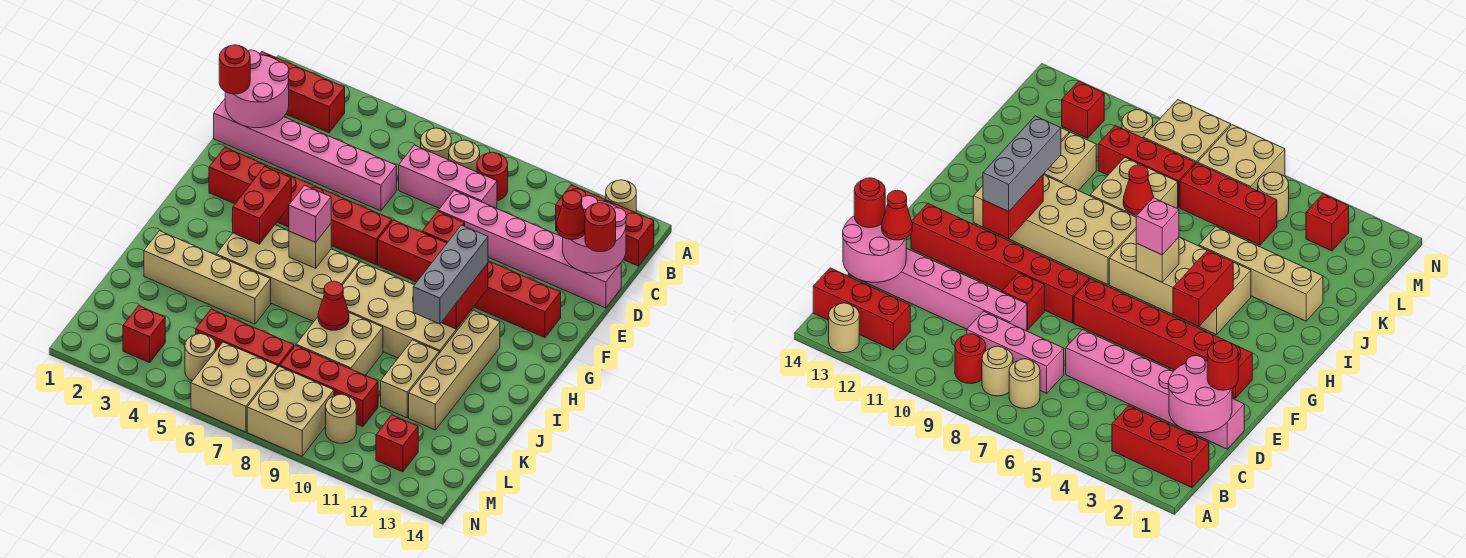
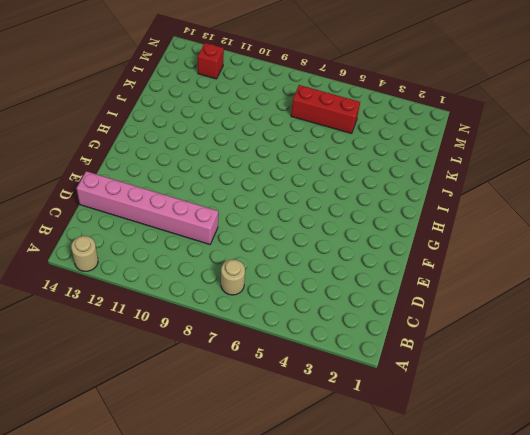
none -> red 1x3 brick [260,52,345,133]
none -> tan 1x1 round brick [449,140,480,172]
none -> red 1x1 round brick [477,152,508,201]
none -> red 1x3 brick [556,185,654,266]

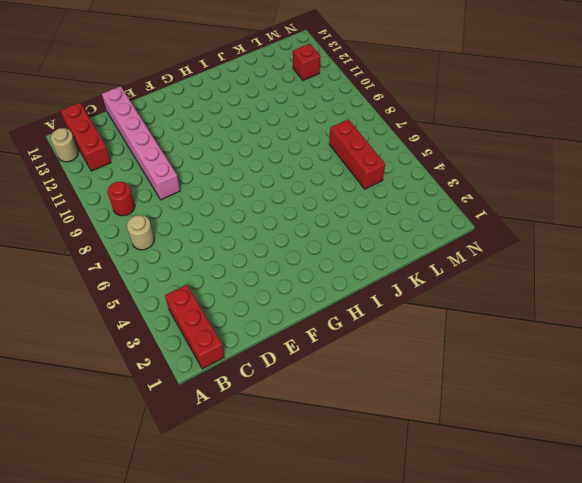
none -> tan 1x1 round brick [449,140,480,172]
none -> pink 1x3 brick [399,145,497,208]
none -> pink 1x6 brick [214,99,397,211]
none -> red 1x1 brick [422,211,465,243]

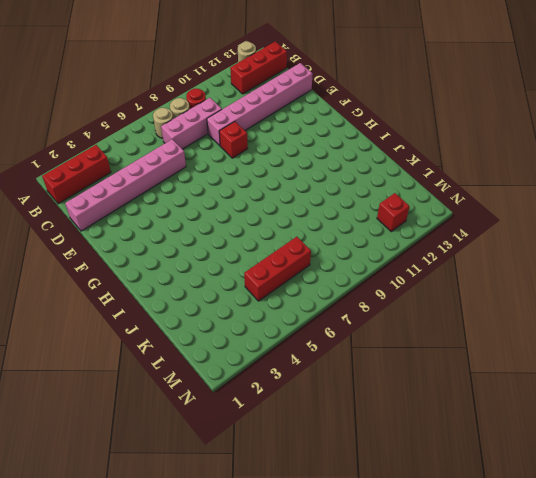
none -> red 1x6 brick [209,147,392,265]
none -> red 1x6 brick [378,220,561,338]
none -> tan 2x4 brick [216,225,359,322]
none -> tan 2x4 brick [342,262,472,358]

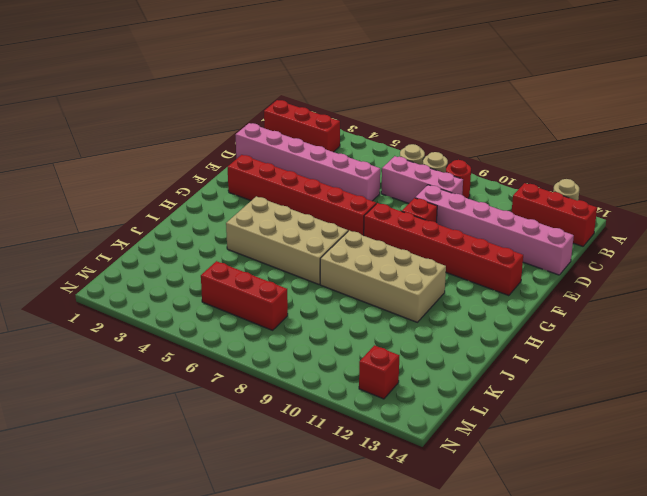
none -> tan 1x4 brick [409,310,500,430]
none -> tan 1x4 brick [144,231,271,324]
none -> tan 2x2 brick [296,313,383,375]
none -> tan 1x2 brick [381,340,439,418]

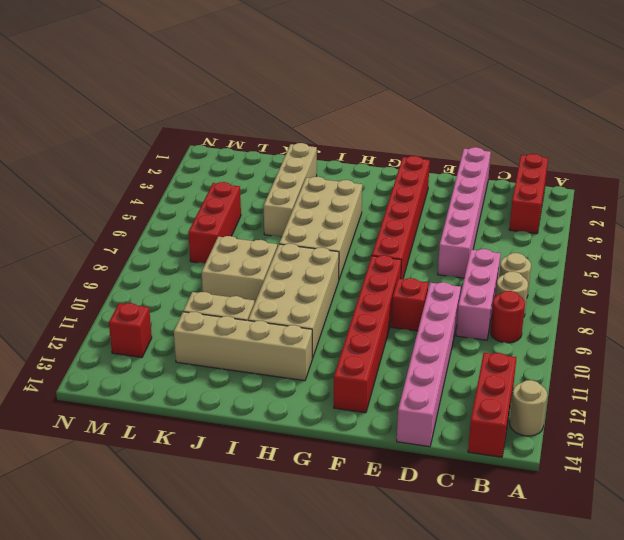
none -> red 1x3 brick [280,345,378,427]
none -> red 1x1 brick [123,306,165,363]
none -> tan 1x1 round brick [185,334,216,381]
none -> tan 2x2 brick [191,342,278,432]

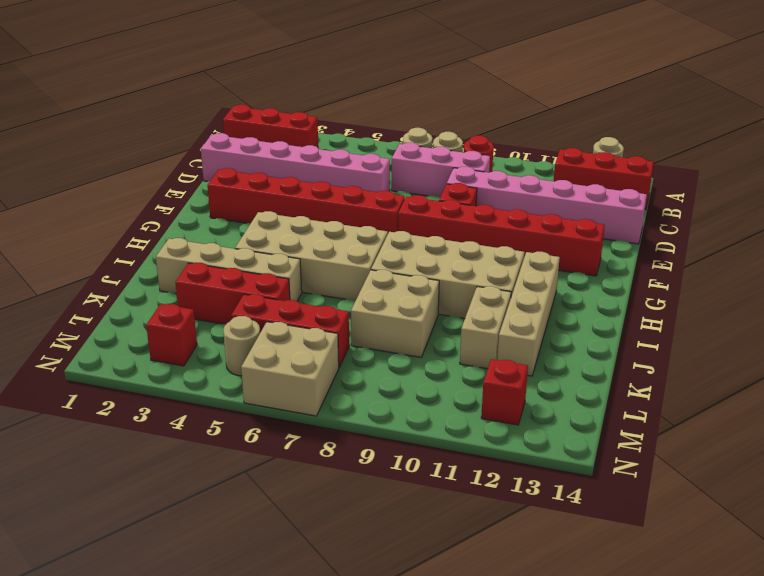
red 1x3 brick [175,263,290,324] -> red 1x3 brick moved to [280,345,378,427]
none -> tan 2x2 brick [247,366,334,456]
none -> tan 1x1 round brick [326,394,356,443]
none -> pink 2x2 round brick [225,50,289,128]
none -> pink 2x2 round brick [563,196,626,273]

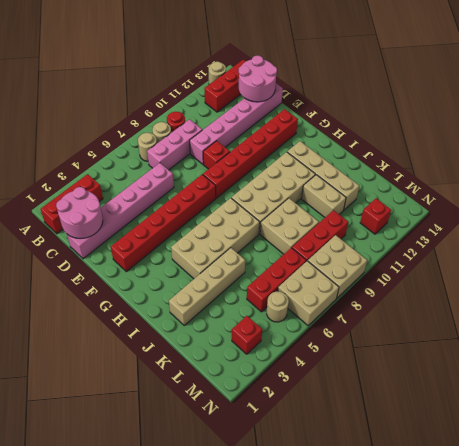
none -> tan 1x1 round brick [326,394,356,443]
none -> red 1x2 brick [232,166,291,244]
none -> red 1x2 brick [441,263,488,329]
none -> tan 1x1 brick [289,224,331,268]

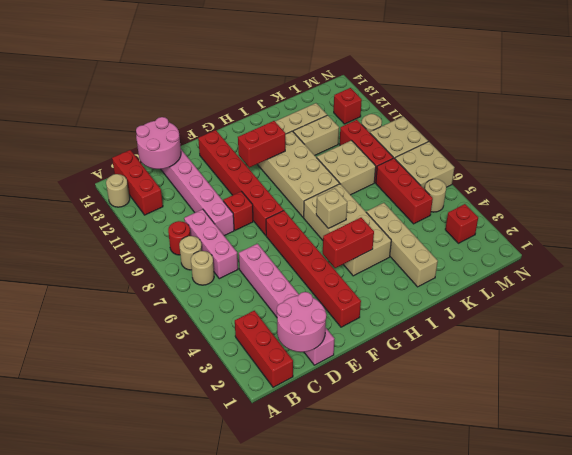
none -> red 1x1 cone [318,281,349,330]
none -> red 1x1 round brick [219,45,250,94]
none -> red 1x1 cone [557,190,585,240]
none -> red 1x1 round brick [585,203,616,252]

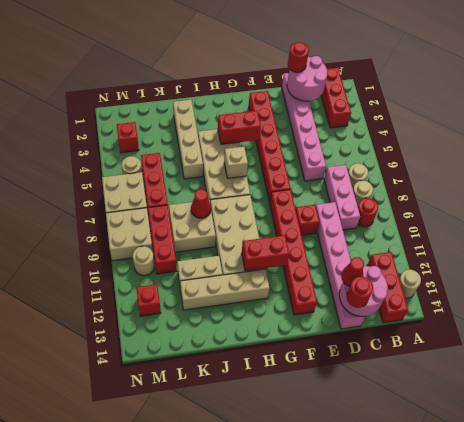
none -> grey 1x3 brick [413,225,488,324]
none -> pink 1x1 brick [289,185,331,242]

